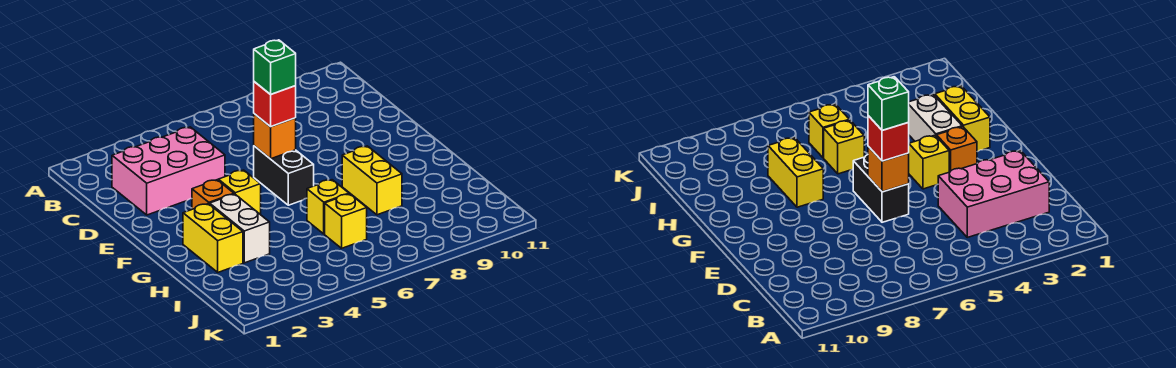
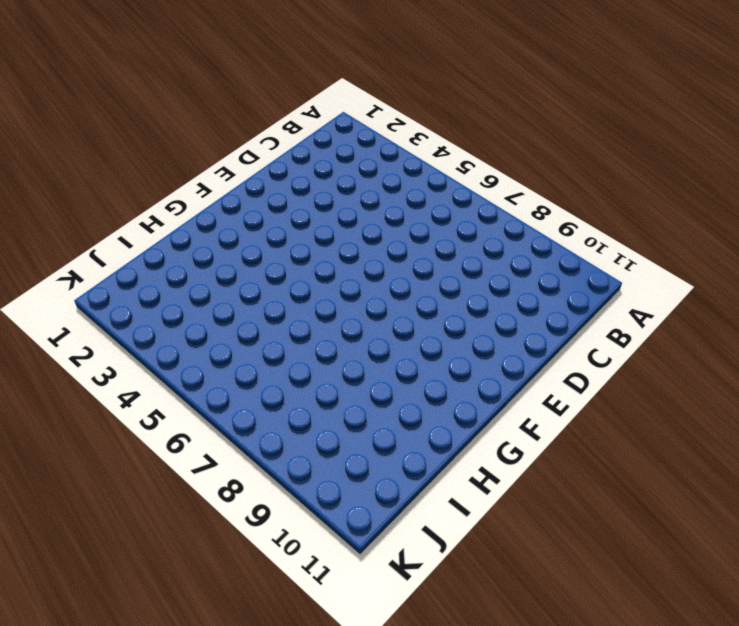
none -> pink 2x3 brick [112,127,225,215]
none -> black 1x2 brick [254,146,314,205]
none -> orange 1x1 brick [192,180,234,209]

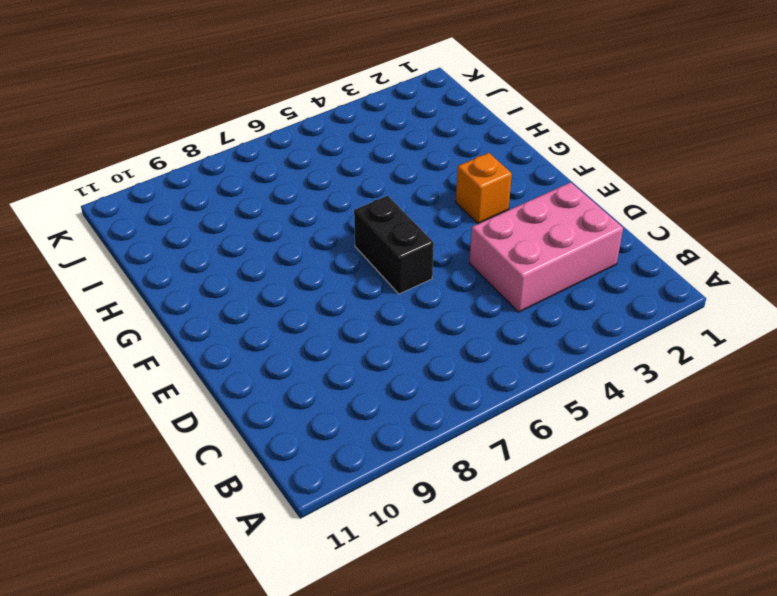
none -> yellow 1x1 brick [218,170,261,215]
none -> yellow 1x2 brick [183,204,243,272]
none -> white 1x2 brick [210,194,270,263]

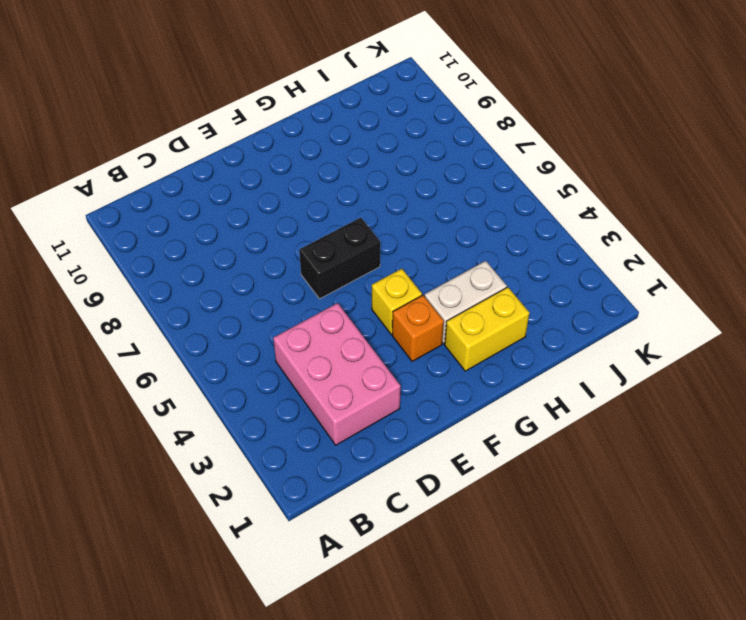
none -> yellow 1x2 brick [342,146,402,215]
none -> yellow 1x1 brick [307,180,349,234]
none -> yellow 1x1 brick [325,194,367,248]

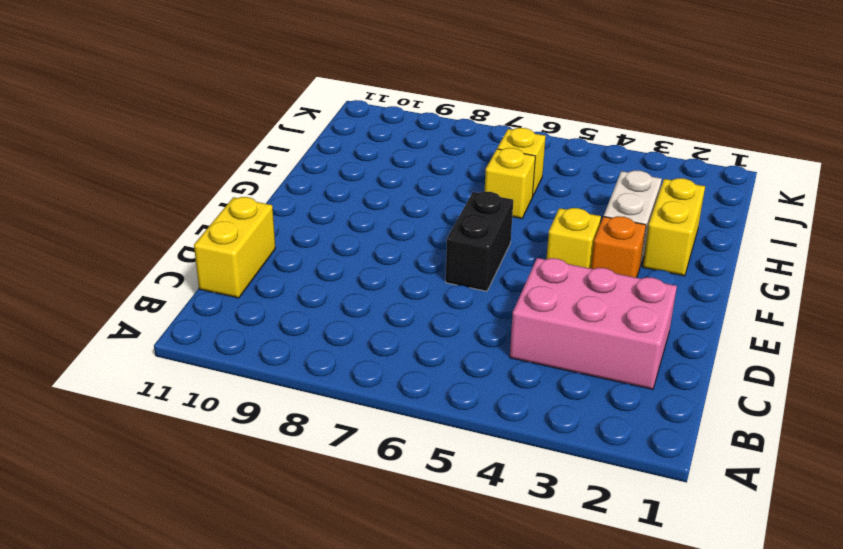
yellow 1x2 brick [194,197,275,298] -> yellow 1x2 brick moved to [342,146,402,215]
none -> orange 1x1 brick [254,114,296,159]
none -> red 1x1 brick [254,82,296,127]
none -> green 1x1 brick [254,40,296,95]

